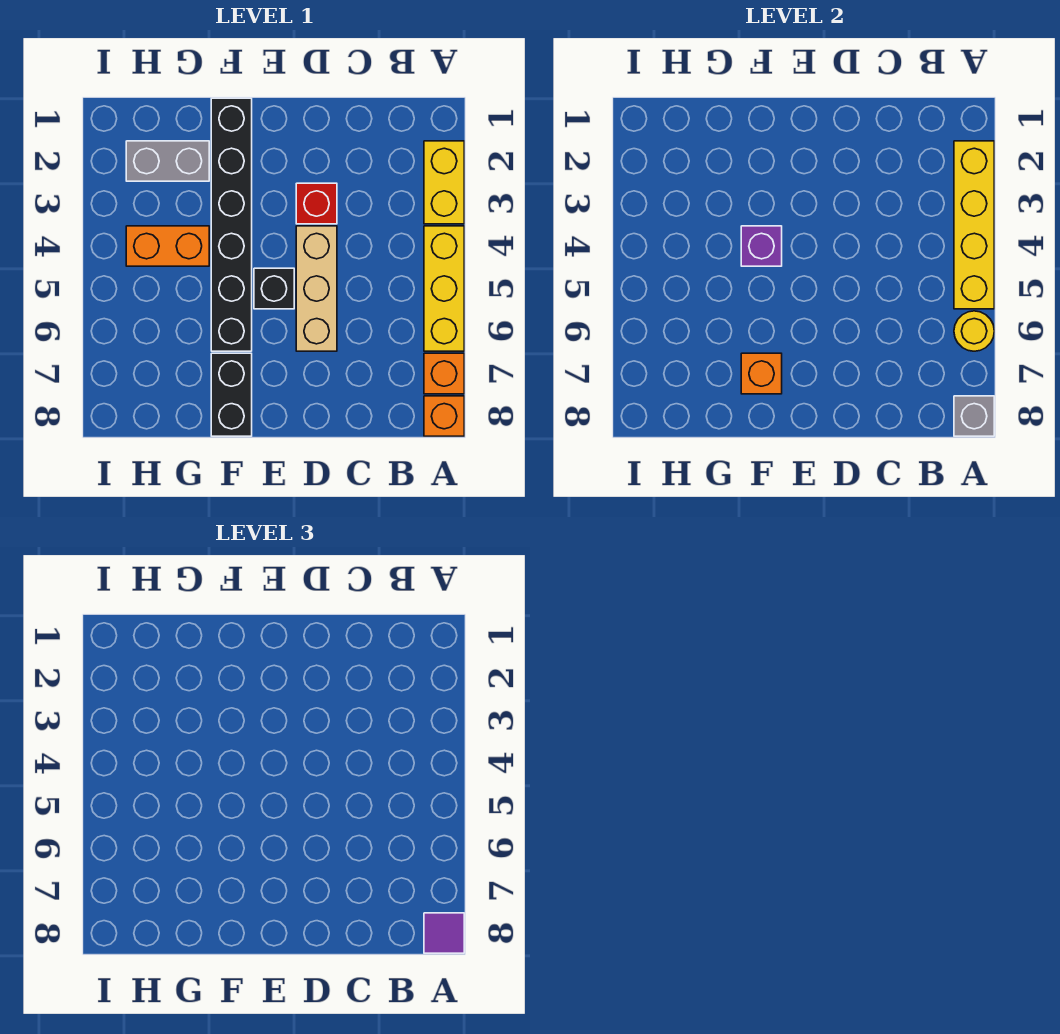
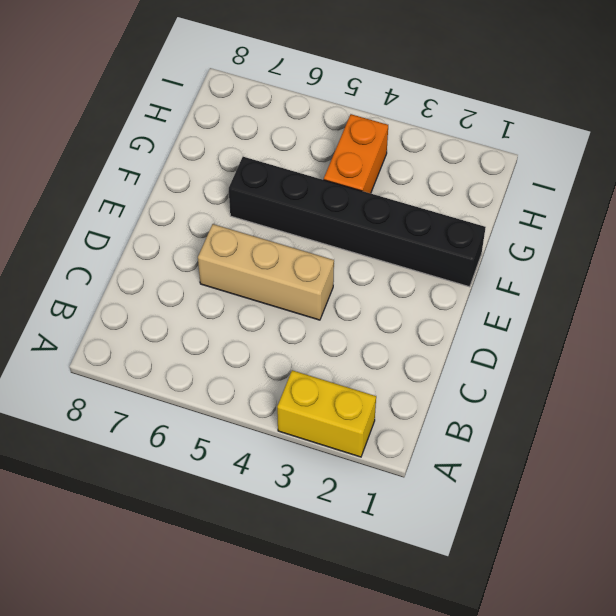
none -> yellow 1x3 brick [424,226,464,351]
none -> orange 1x1 brick [424,353,464,394]
none -> orange 1x1 brick [424,396,464,436]

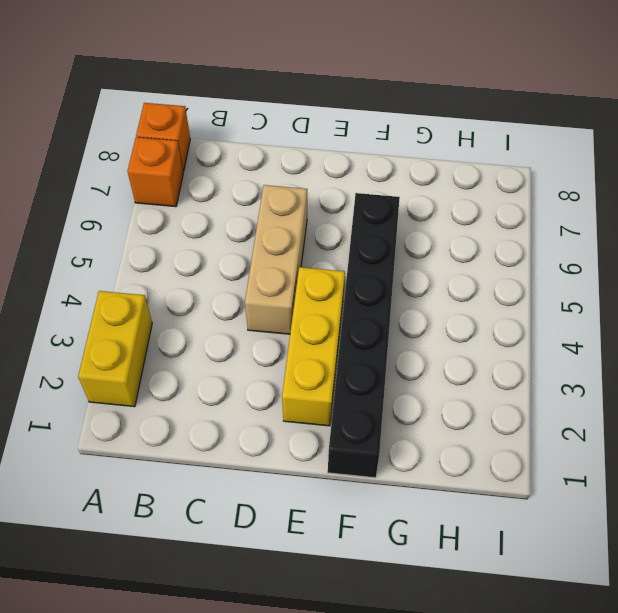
yellow 1x3 brick [282,267,345,426] -> yellow 1x3 brick moved to [424,226,464,351]
none -> red 1x1 brick [296,183,337,224]
none -> black 1x1 brick [254,268,294,309]
none -> black 1x2 brick [211,353,252,436]

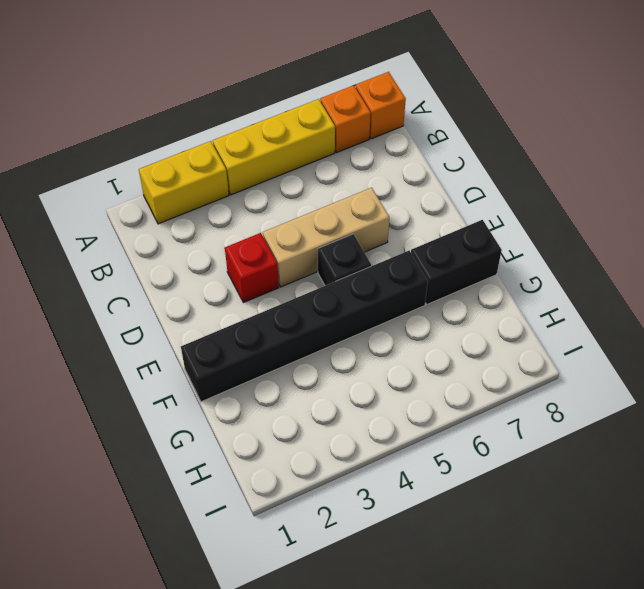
none -> grey 1x2 brick [126,141,209,181]
none -> orange 1x2 brick [126,226,209,266]
none -> yellow 1x4 brick [954,141,994,309]

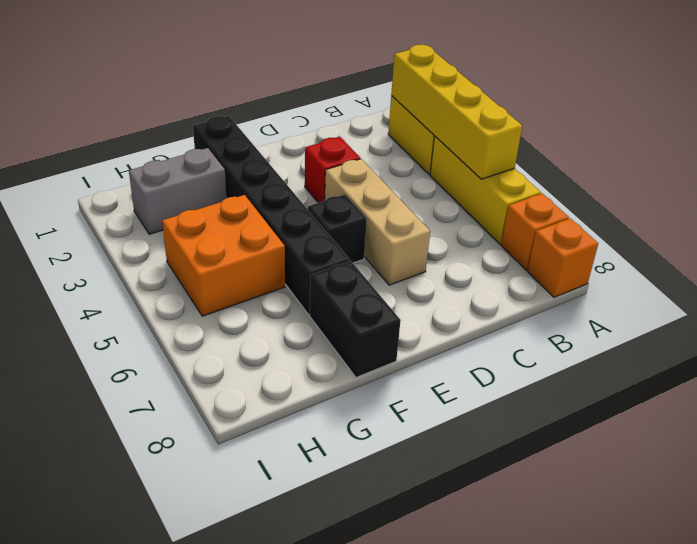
orange 2x2 brick [162,195,285,316] -> orange 1x2 brick [126,226,209,266]
none -> yellow 1x1 round brick [954,311,994,351]
none -> grey 1x1 brick [954,396,994,436]
none -> purple 1x1 brick [741,226,782,266]

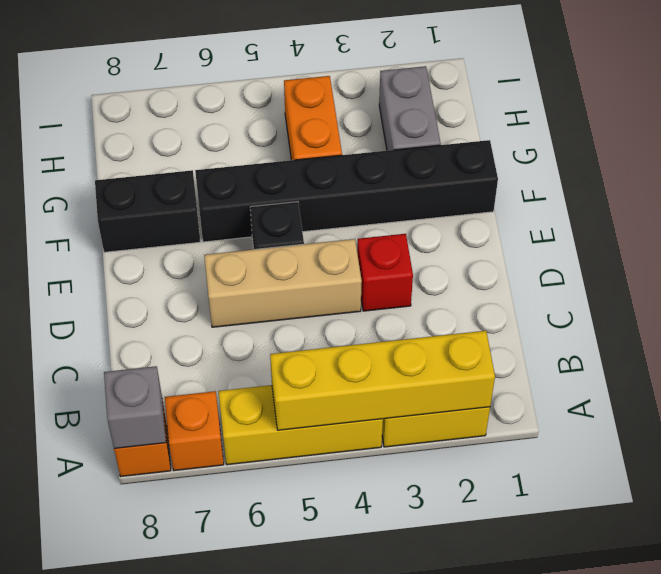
none -> yellow 1x1 round brick [954,311,994,351]
none -> purple 1x1 brick [741,226,782,266]
none -> orange 1x1 brick [741,353,782,394]

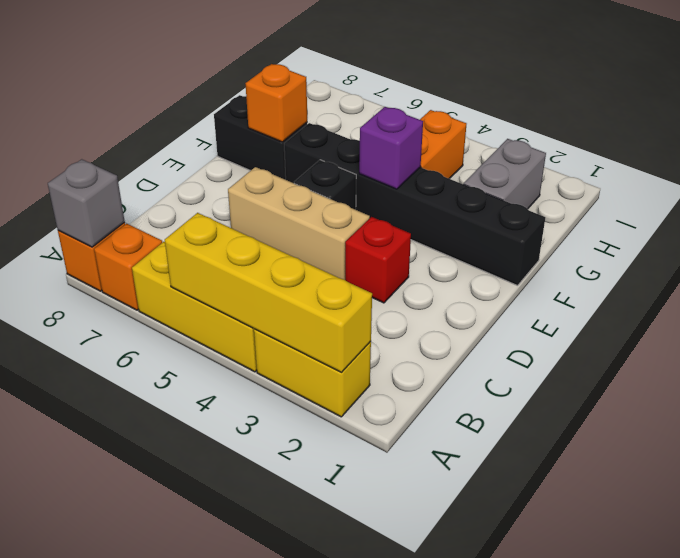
none -> yellow 1x1 round brick [954,311,994,351]
none -> purple 1x1 tile [424,913,464,953]

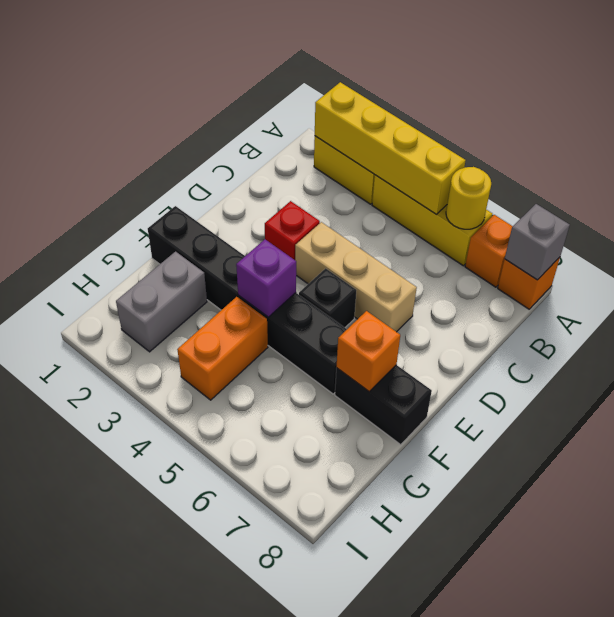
none -> purple 1x1 tile [424,913,464,953]

